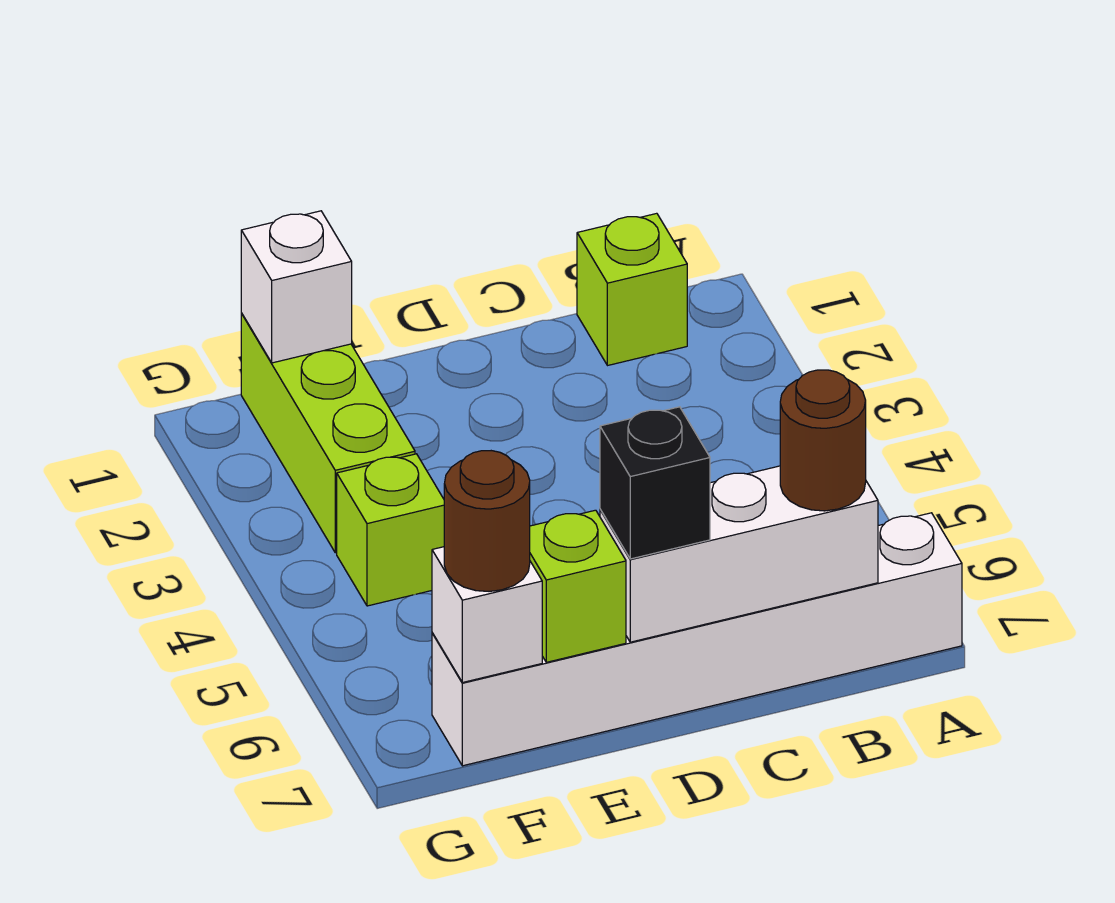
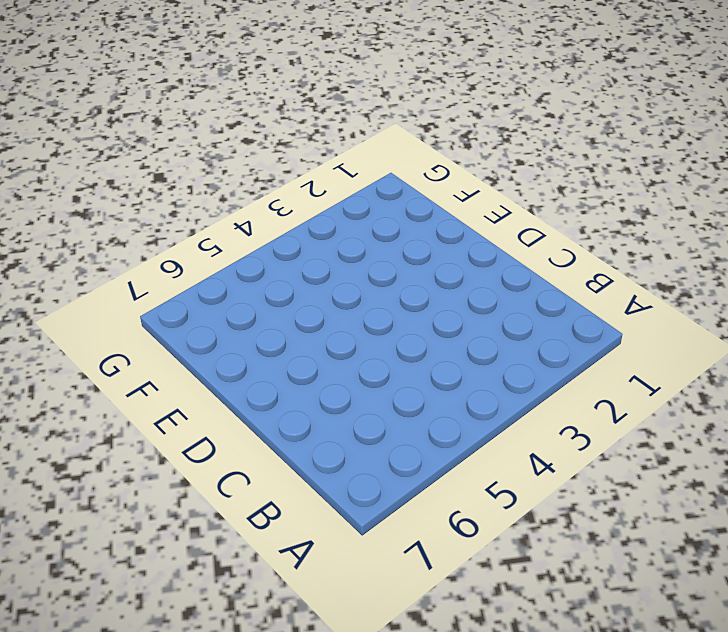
none -> white 1x6 brick [432,513,962,766]
none -> lime 1x1 brick [577,213,687,366]

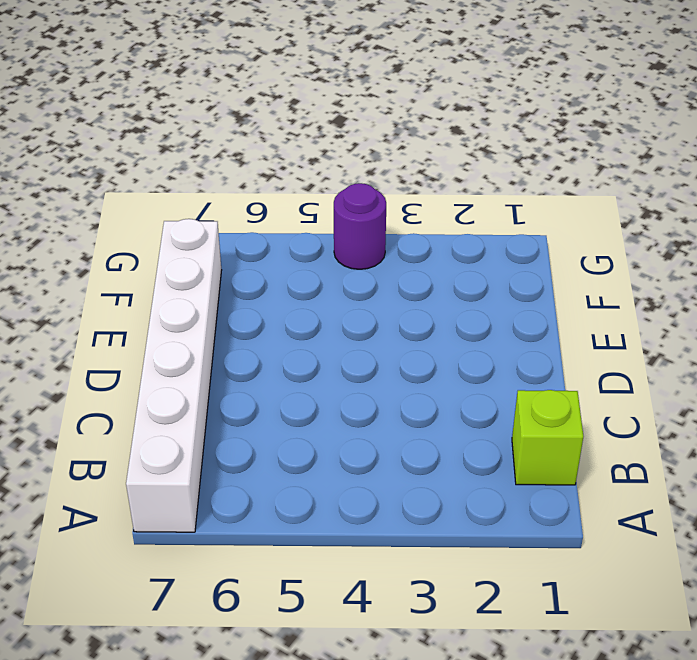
purple 1x1 round brick [334,183,386,269] -> none
none -> lime 1x3 brick [241,314,415,553]
none -> lime 1x1 brick [337,454,444,606]

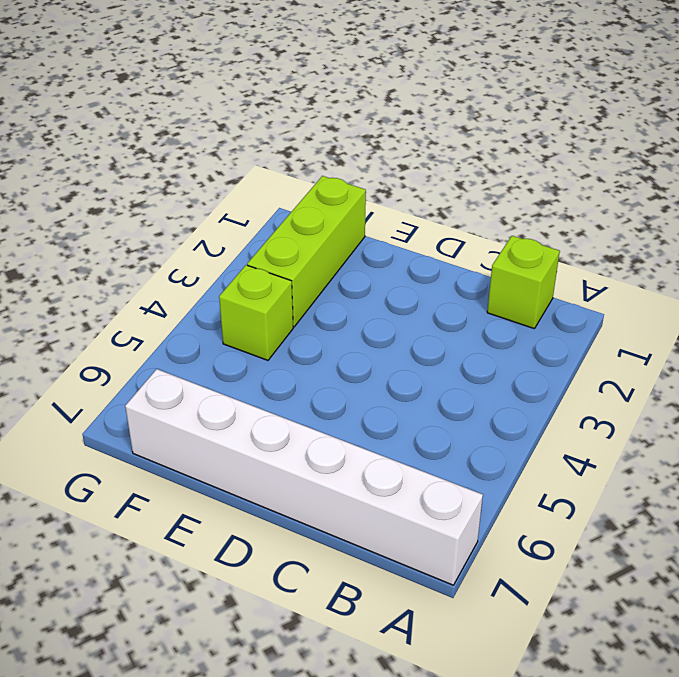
none -> white 1x3 brick [600,466,878,642]
none -> lime 1x1 brick [530,510,626,662]

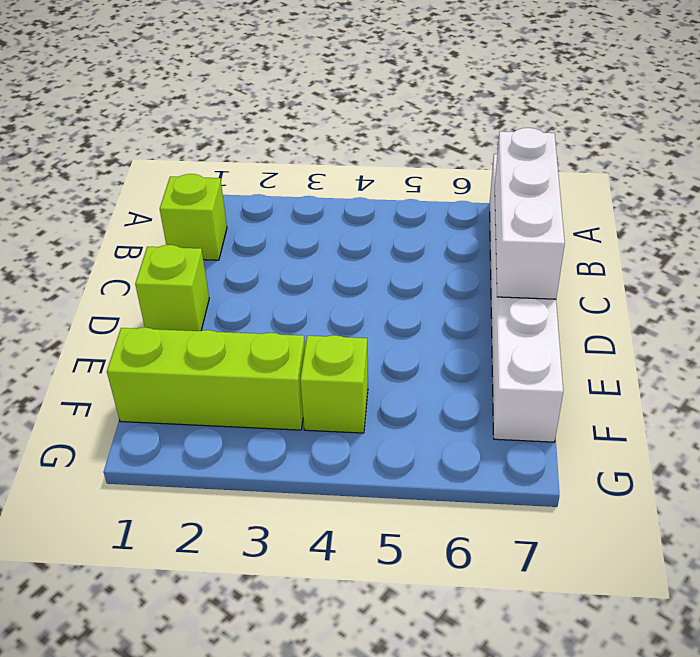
lime 1x1 brick [135,245,209,331] -> lime 1x1 brick moved to [530,510,626,662]
none -> white 1x1 brick [241,211,352,363]
none -> white 1x1 brick [432,547,542,683]

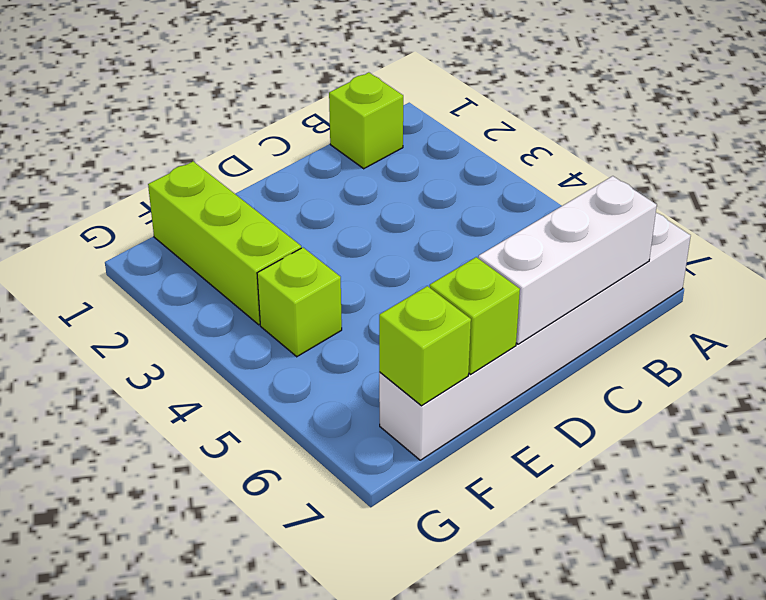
lime 1x1 brick [379,286,471,406] -> white 1x1 brick [432,547,542,683]
none -> white 1x1 brick [241,211,352,363]
none -> brown 1x1 round brick [780,370,866,511]

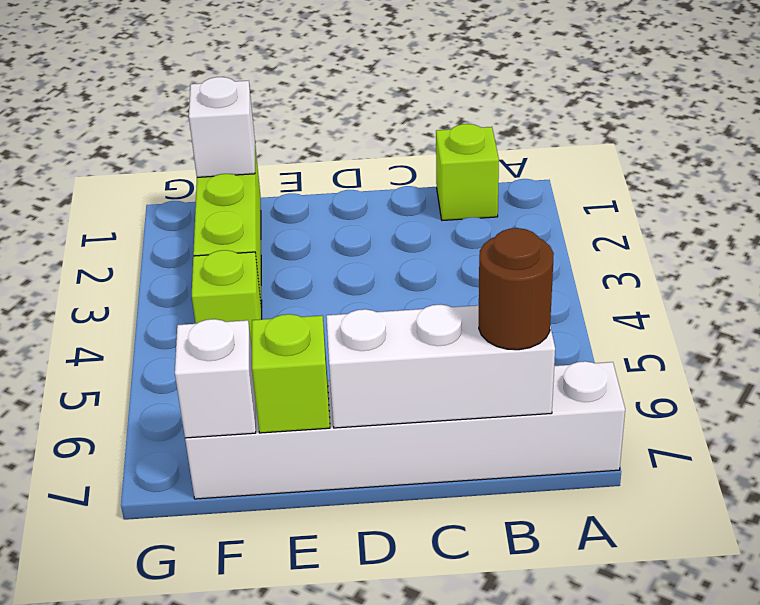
none -> black 1x1 brick [600,407,710,559]
none -> brown 1x1 round brick [444,451,530,592]

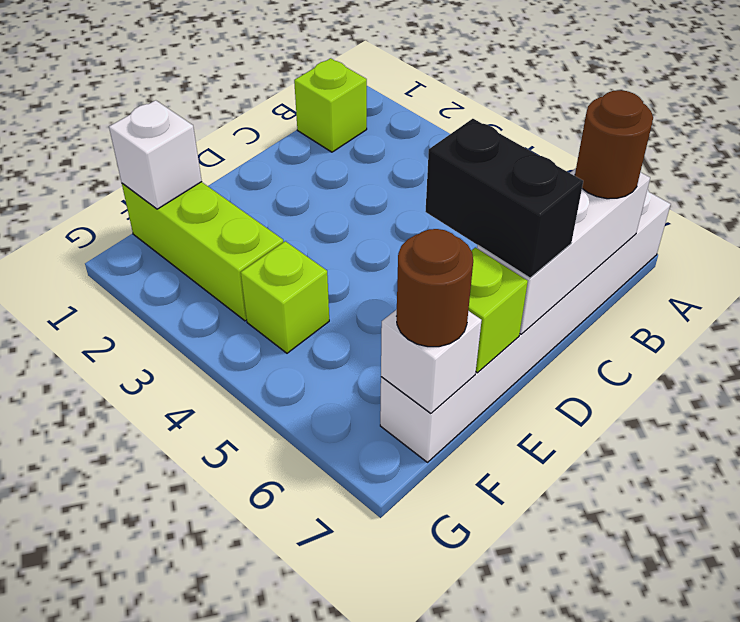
black 1x2 brick [425,119,583,278] -> black 1x1 brick [600,407,710,559]

